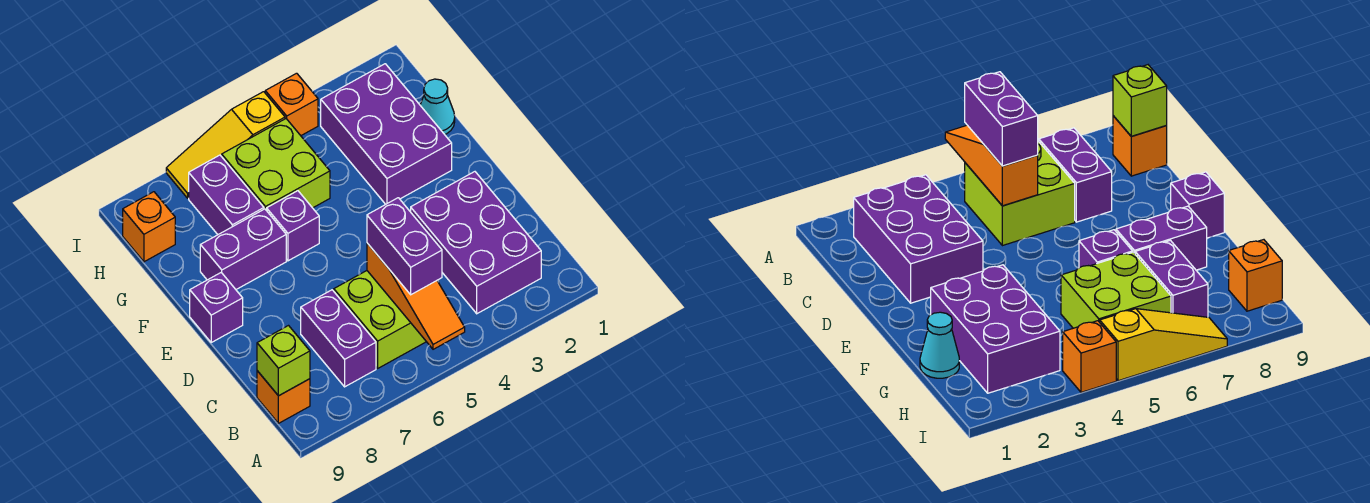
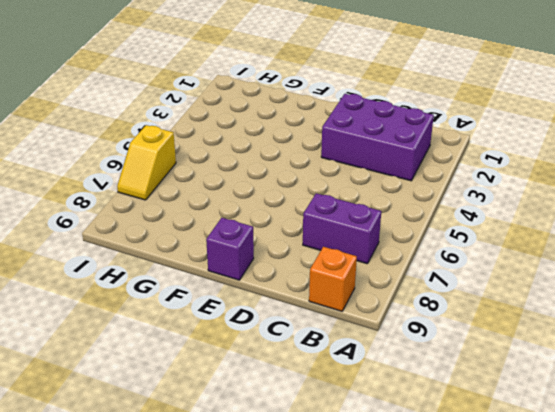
yellow 1x2 slope [117,125,176,200] -> yellow 1x3 slope [166,92,285,198]
none -> lime 2x2 brick [334,271,426,368]
none -> purple 2x3 brick [321,64,452,204]
none -> purple 1x1 brick [267,191,319,261]

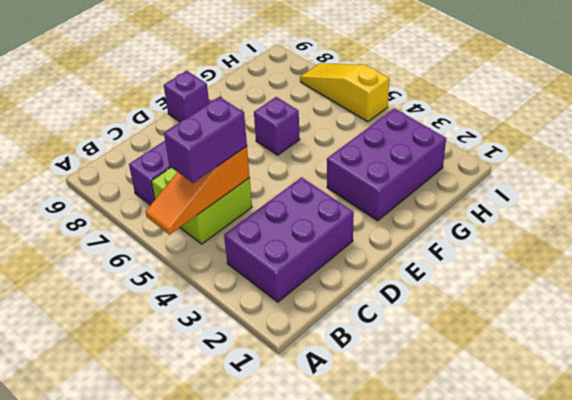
none -> orange 1x1 brick [257,371,310,423]
none -> purple 1x2 brick [200,209,286,289]
none -> cyan 1x1 cone [420,79,455,135]

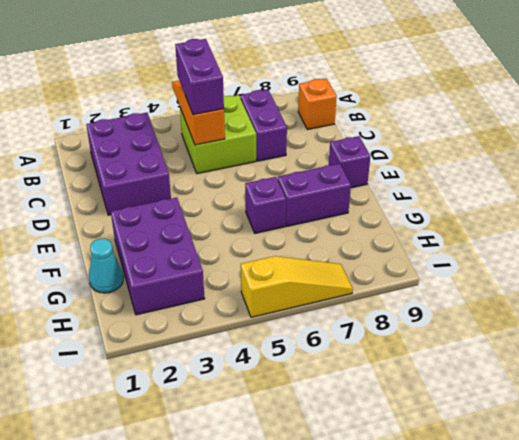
none -> lime 2x2 brick [222,119,330,211]
none -> purple 1x2 brick [189,155,264,234]
none -> orange 1x1 brick [123,192,175,262]

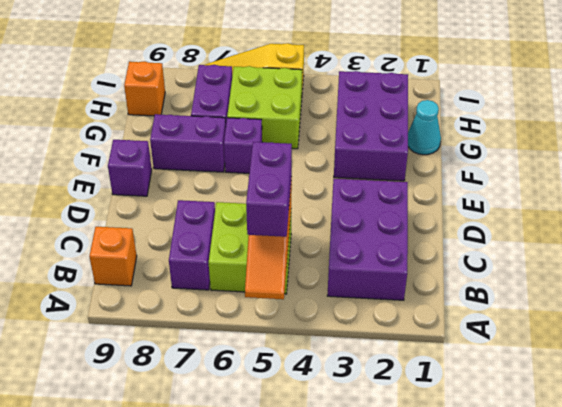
none -> orange 1x1 brick [265,73,318,136]
none -> lime 1x1 brick [257,326,310,396]

